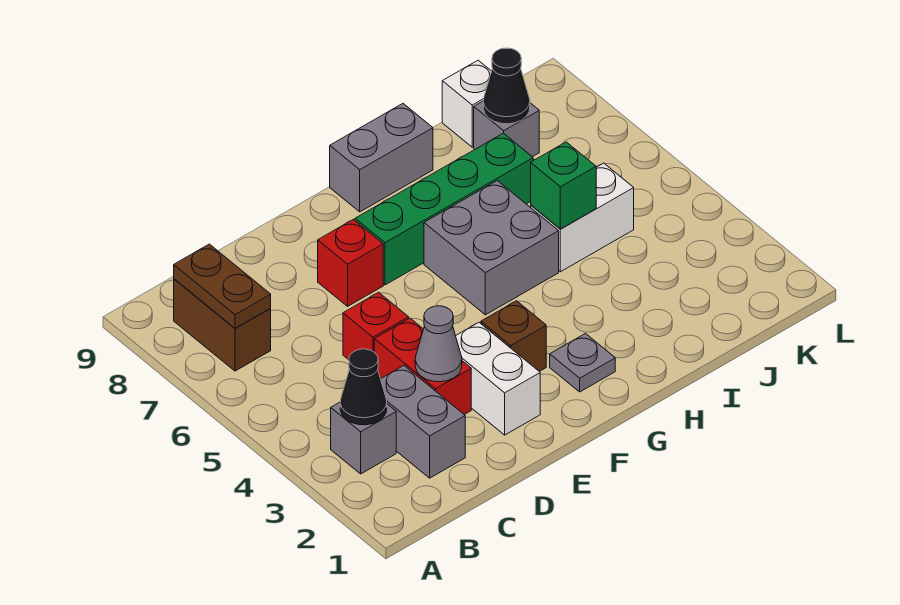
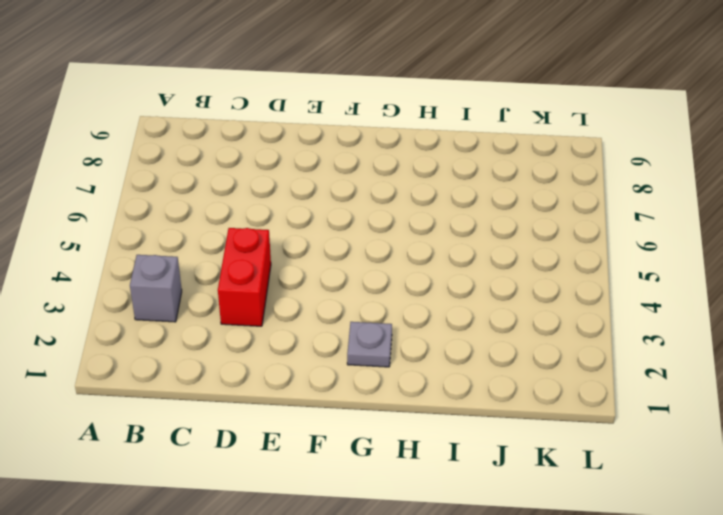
none -> brown 1x2 brick [174,279,271,371]
none -> grey 1x2 brick [381,366,465,478]
none -> red 1x1 brick [343,292,409,360]

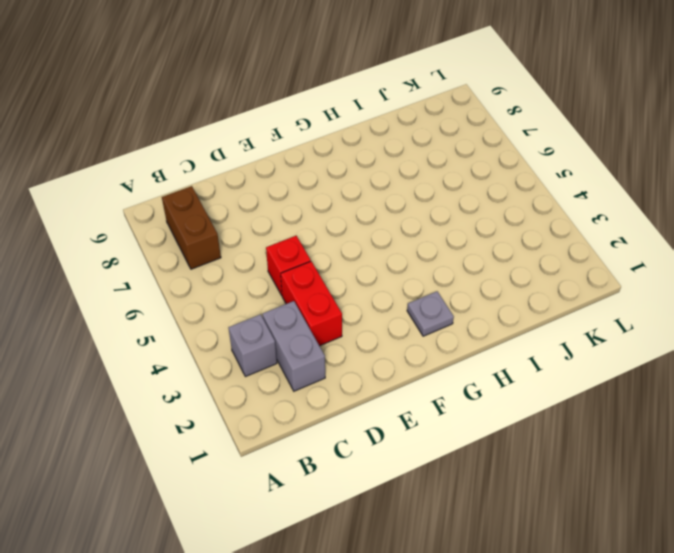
none -> white 1x2 brick [456,323,540,435]
none -> red 1x1 brick [318,219,383,306]
none -> brown 1x1 brick [481,301,546,372]

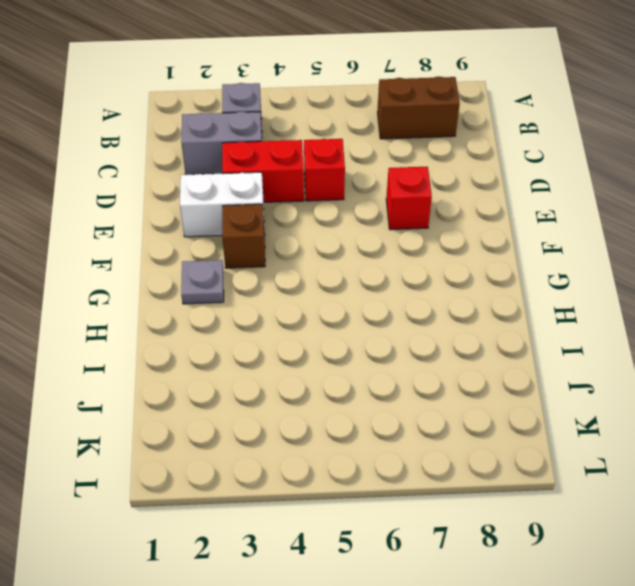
none -> green 1x4 brick [355,133,533,285]
none -> grey 2x2 brick [424,181,559,315]
none -> grey 1x2 brick [330,104,433,212]

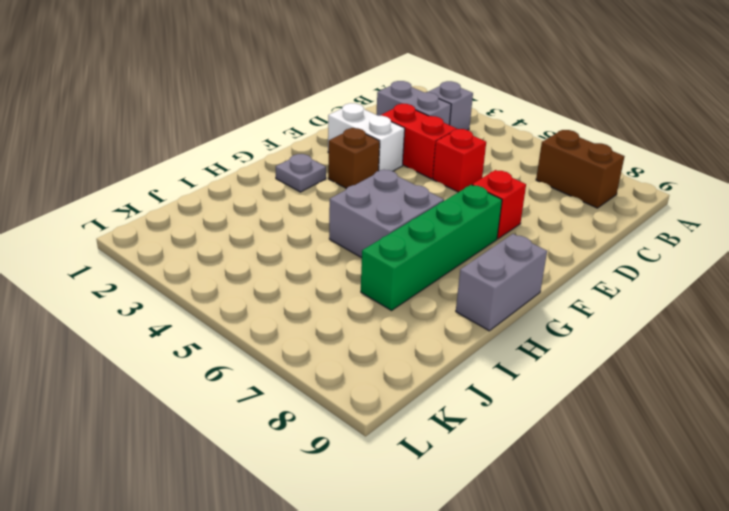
none -> white 1x2 brick [531,163,634,272]
none -> grey 1x1 brick [474,101,539,157]
none -> white 1x1 brick [442,60,491,147]

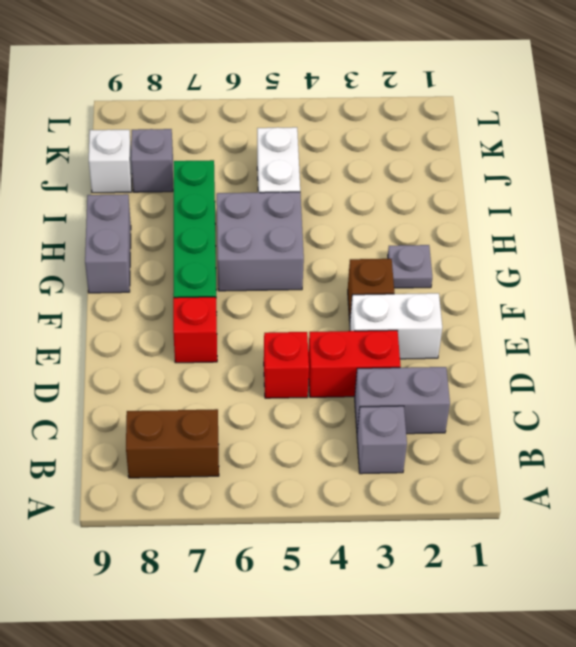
none -> black 1x1 cone [340,349,387,425]
none -> brown 1x2 plate [174,244,271,328]
none -> grey 1x1 cone [415,306,462,382]

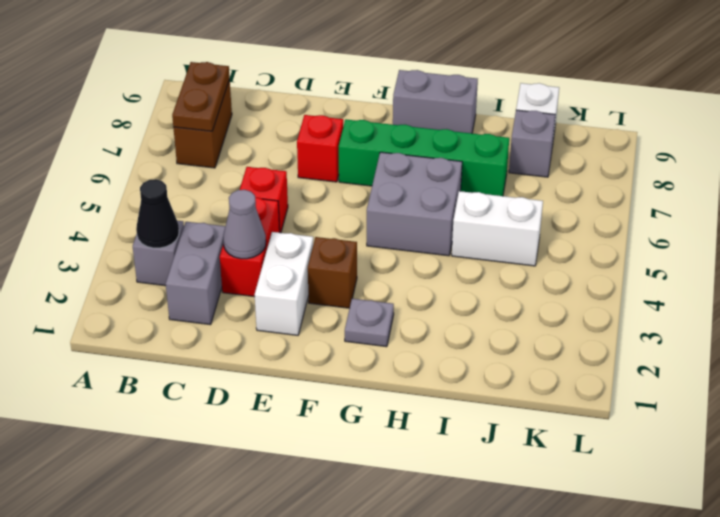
none -> green 1x1 brick [531,142,596,229]
none -> black 1x1 cone [483,48,530,124]

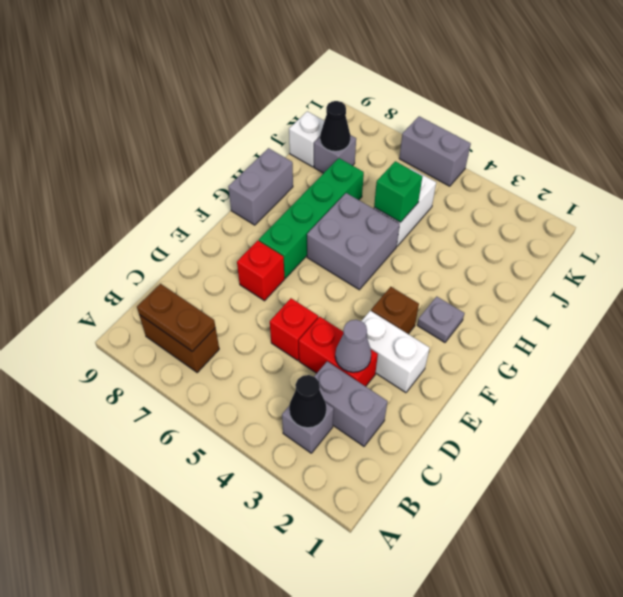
grey 1x2 brick [399,116,471,186] -> none

